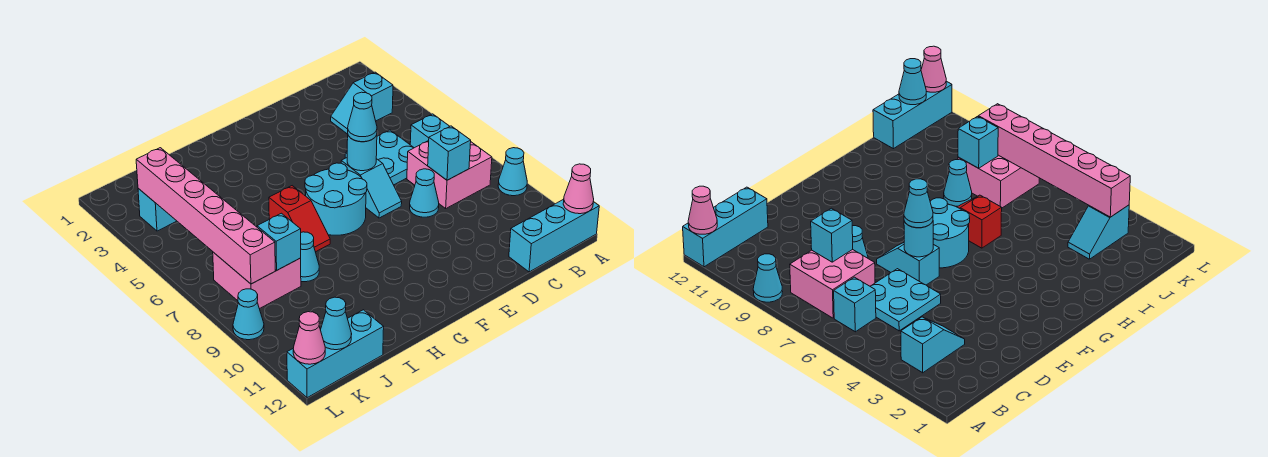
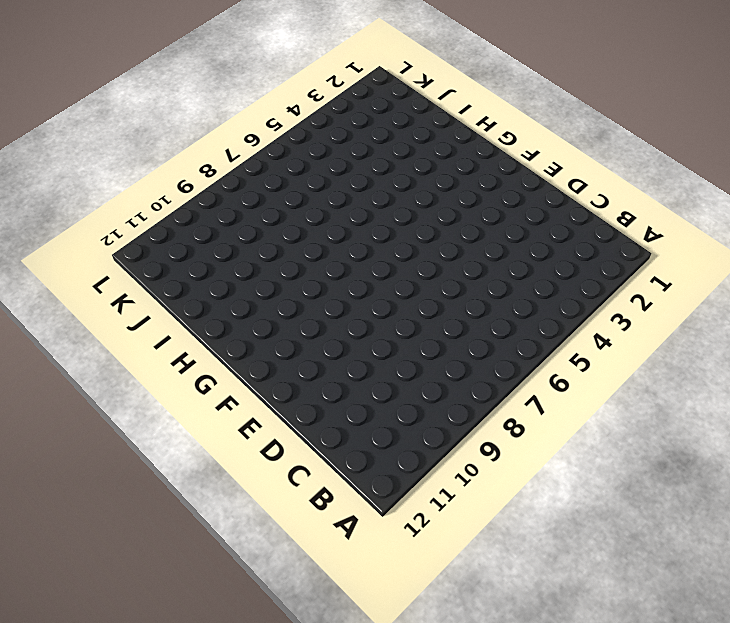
none -> cyan 1x1 cone [498,148,527,196]
none -> cyan 1x3 brick [509,199,599,272]
none -> cyan 1x2 slope [331,72,393,134]

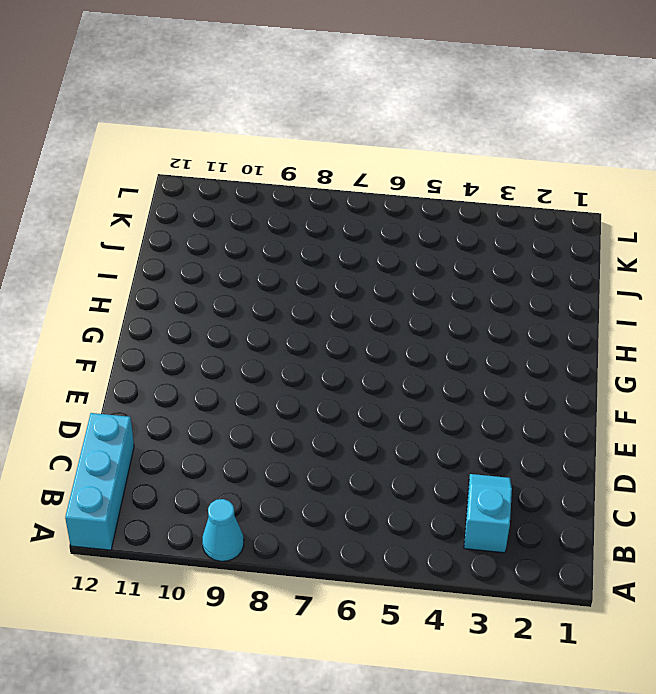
none -> cyan 1x1 brick [410,114,450,148]
none -> pink 2x2 brick [407,141,492,208]
none -> cyan 2x2 plate [345,130,414,185]

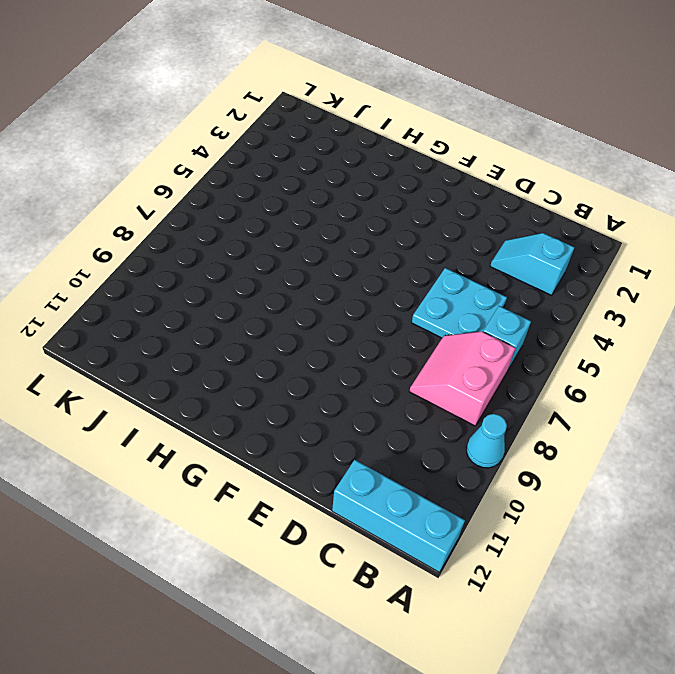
pink 2x2 slope [409,331,515,426] -> pink 2x2 brick [407,141,492,208]
none -> cyan 1x1 cone [410,169,439,217]
none -> cyan 1x2 slope [341,158,402,218]
none -> cyan 2x2 round brick [305,163,367,235]

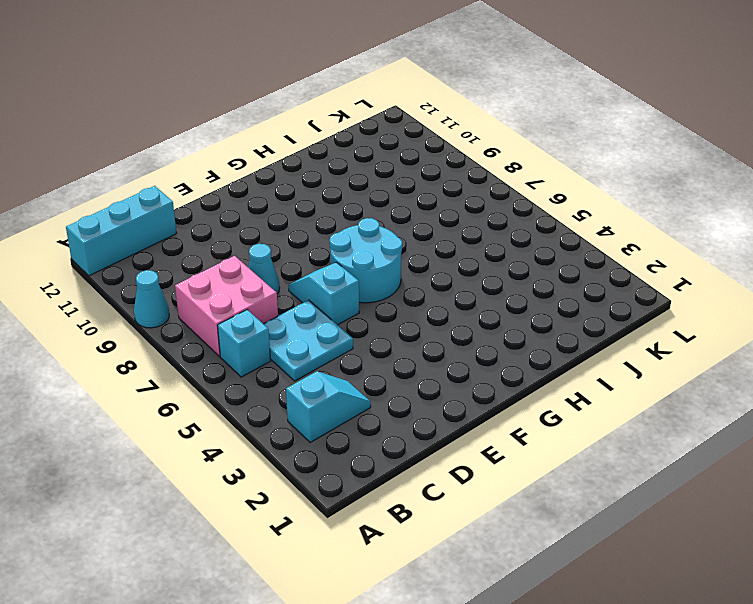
none -> red 1x2 slope [269,186,330,252]
none -> cyan 1x1 cone [301,232,319,282]
none -> cyan 1x2 slope [138,189,176,231]

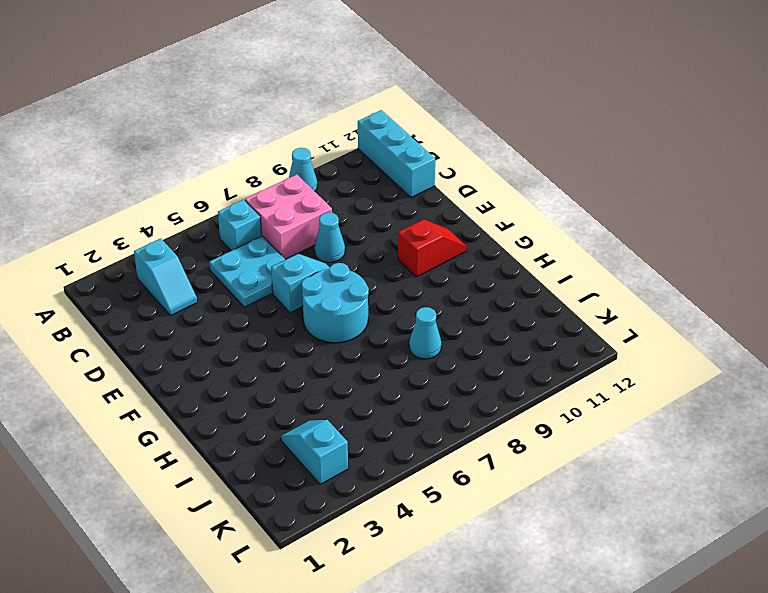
red 1x2 slope [398,219,467,277] -> red 1x2 slope moved to [269,186,330,252]
none -> pink 2x2 brick [213,252,301,309]
none -> cyan 1x3 brick [287,310,384,398]
none -> cyan 1x1 cone [233,289,264,340]

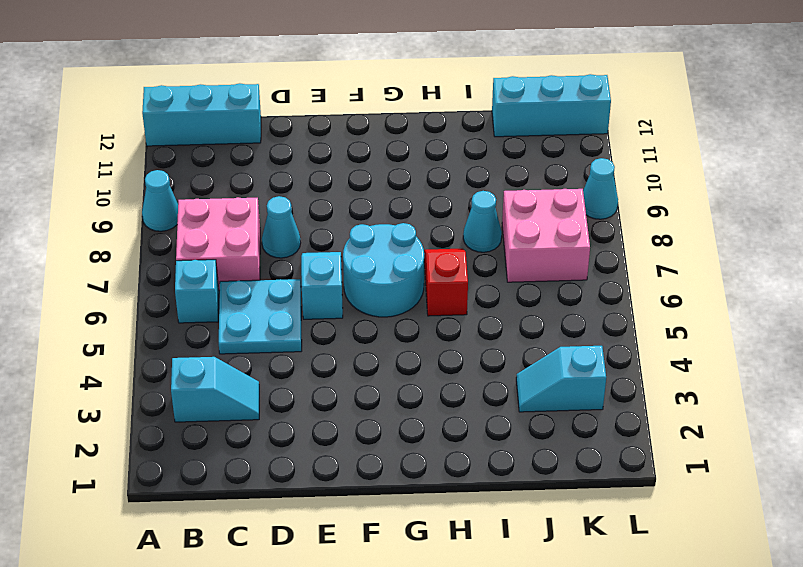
none -> pink 1x1 cone [563,164,594,214]
none -> cyan 1x1 brick [428,126,471,180]
none -> cyan 1x1 round brick [347,135,377,171]

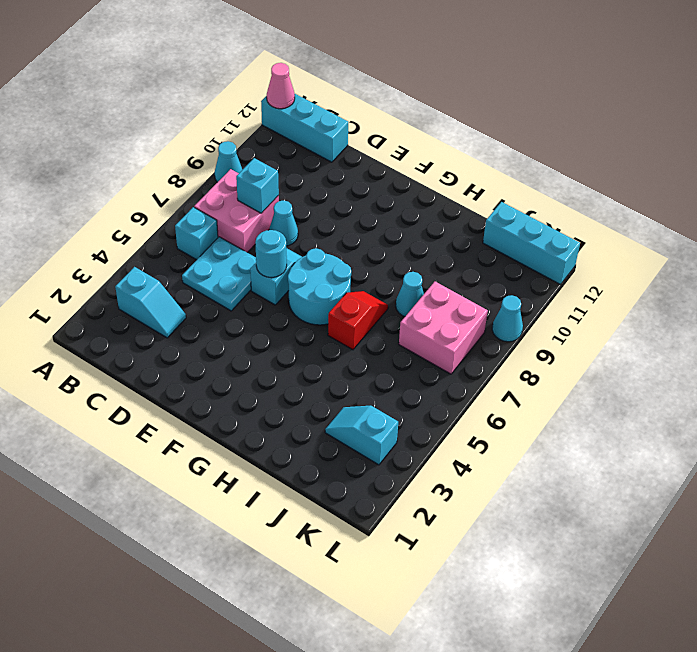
none -> cyan 1x1 brick [257,213,301,270]
none -> pink 1x6 brick [136,148,275,284]
none -> cyan 1x1 cone [321,297,352,350]

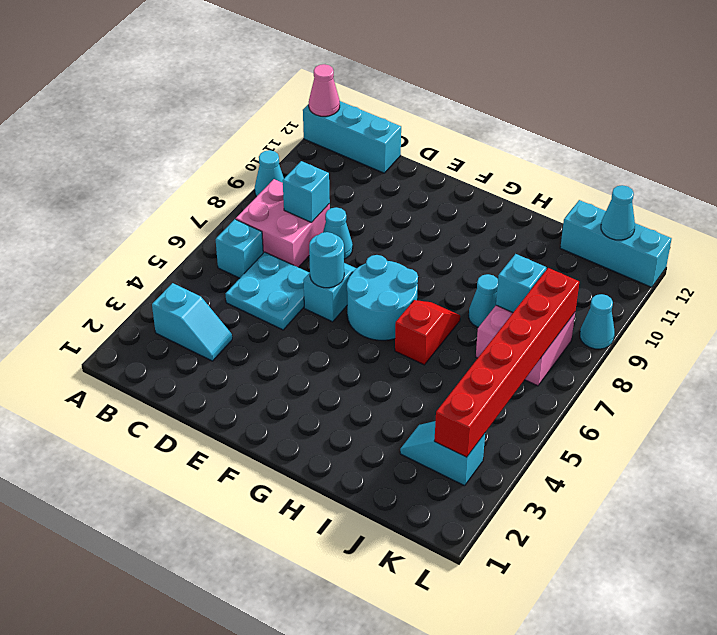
red 1x6 brick [434,268,579,457] -> pink 1x6 brick [136,148,275,284]
none -> pink 1x1 cone [293,312,325,364]
none -> cyan 1x1 cone [348,92,377,142]

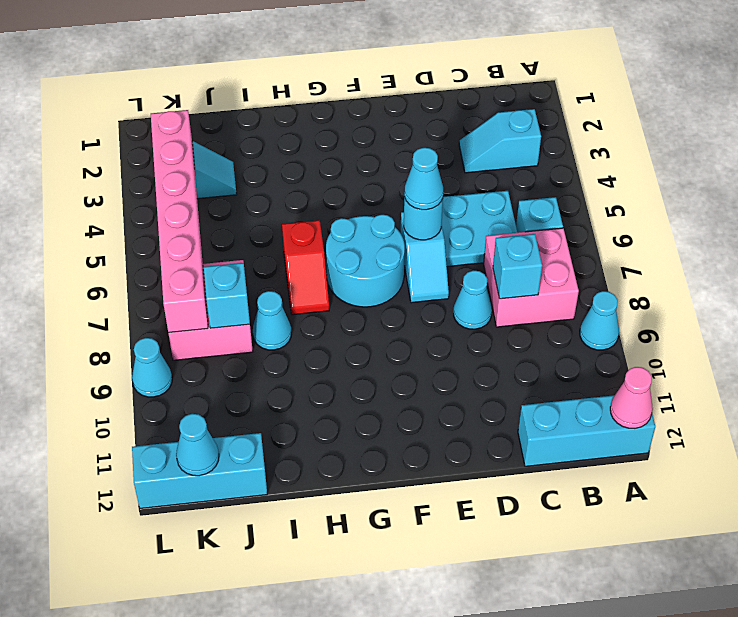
none -> pink 1x1 cone [293,312,325,364]

